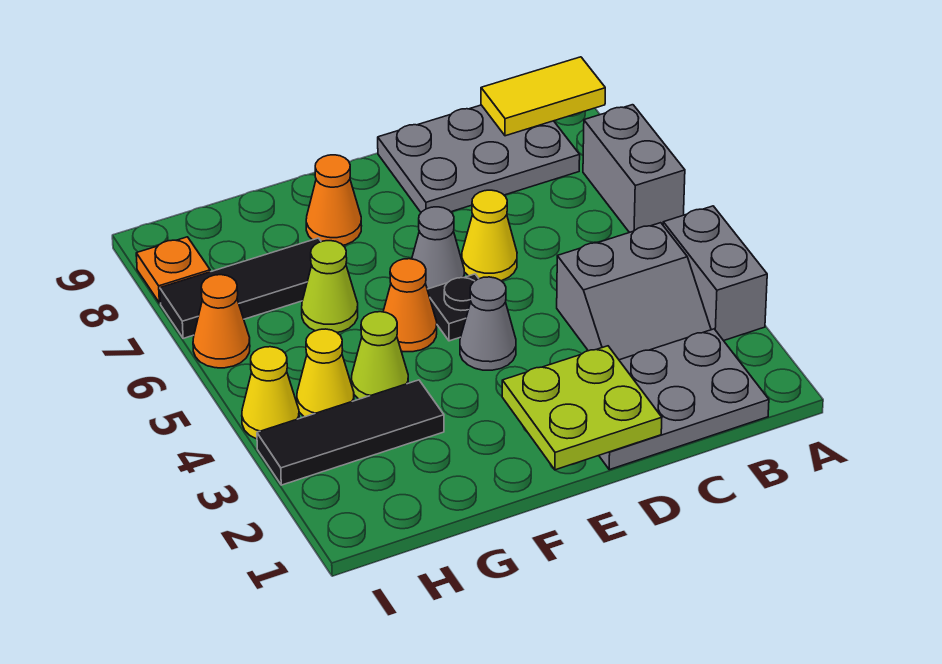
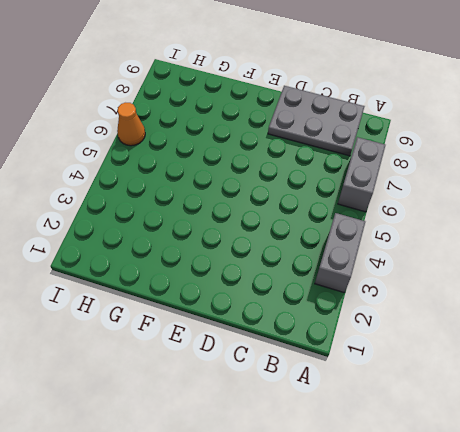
none -> grey 2x3 plate [599,329,769,470]
none -> grey 2x2 slope [557,223,711,360]
none -> yellow 1x1 cone [462,190,517,281]

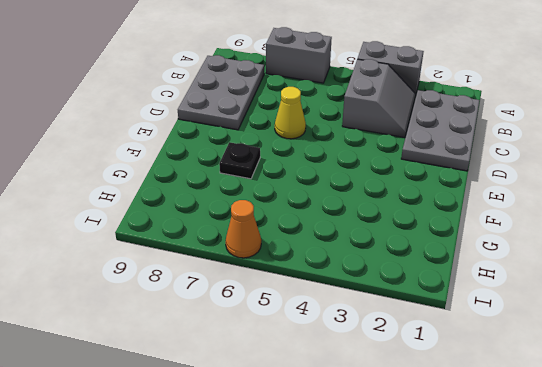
black 1x1 plate [219,142,260,179] -> black 1x1 plate moved to [427,274,479,341]
none -> grey 1x1 cone [460,277,516,370]
none -> grey 1x1 cone [412,207,464,289]
none -> orange 1x1 cone [383,259,437,352]

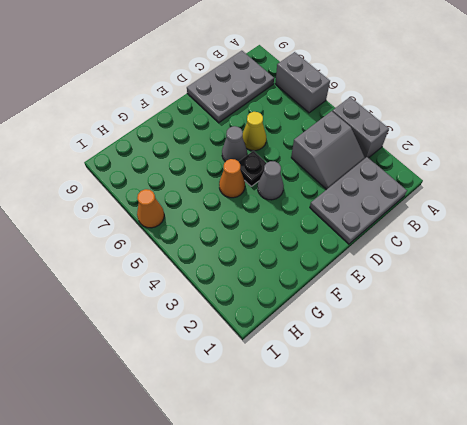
none -> orange 1x1 cone [306,155,361,245]
none -> black 1x3 tile [257,380,444,485]
none -> lime 1x1 cone [352,312,408,399]

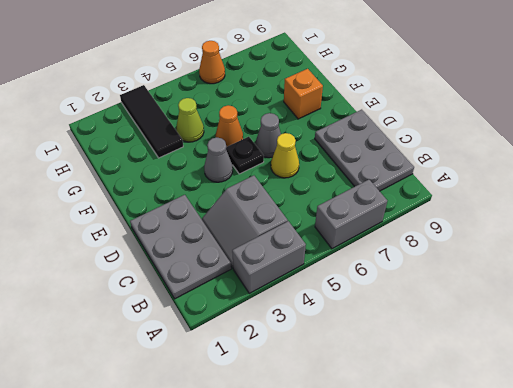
orange 1x1 brick [284,69,323,119] -> orange 1x1 cone [306,155,361,245]
none -> lime 1x1 cone [302,241,358,332]
none -> black 1x3 tile [160,238,321,338]
none -> yellow 1x1 cone [297,329,354,417]

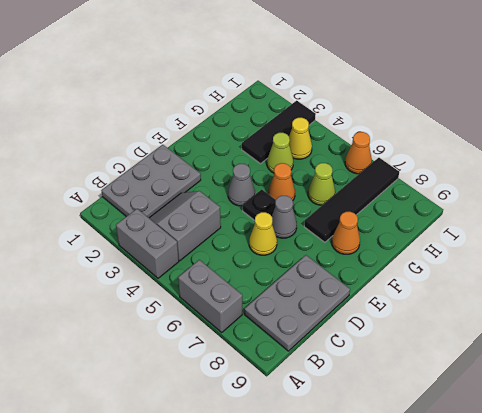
black 1x4 tile [304,158,399,242] -> black 1x3 tile [160,238,321,338]
none -> yellow 1x1 cone [242,347,299,439]
none -> orange 1x1 plate [136,237,210,303]
none -> yellow 1x2 tile [481,57,605,136]

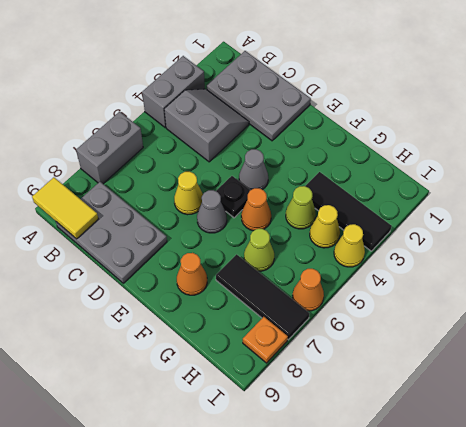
none -> lime 2x2 plate [502,346,662,470]

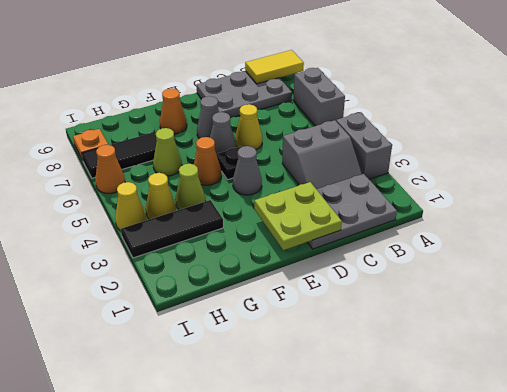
grey 1x1 cone [197,96,219,139] -> none

